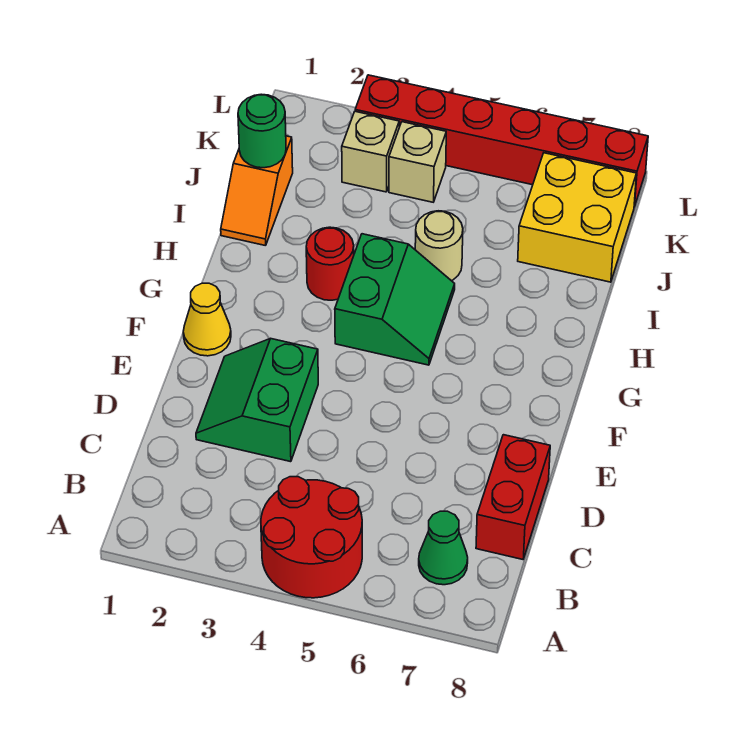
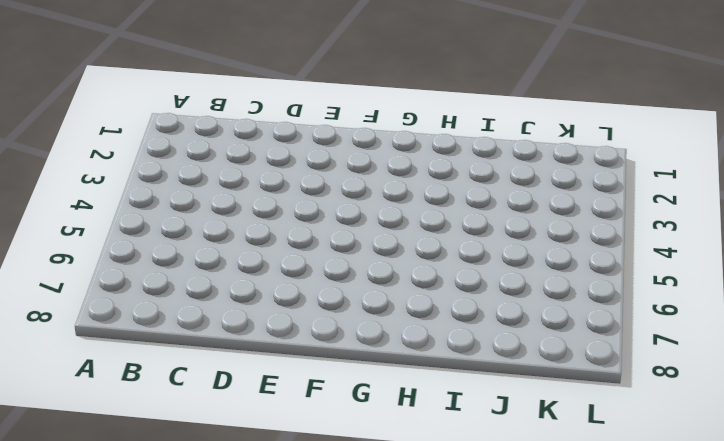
none -> red 2x2 round brick [261,477,362,598]
none -> green 1x1 cone [419,511,468,585]
none -> red 1x2 brick [476,435,550,559]

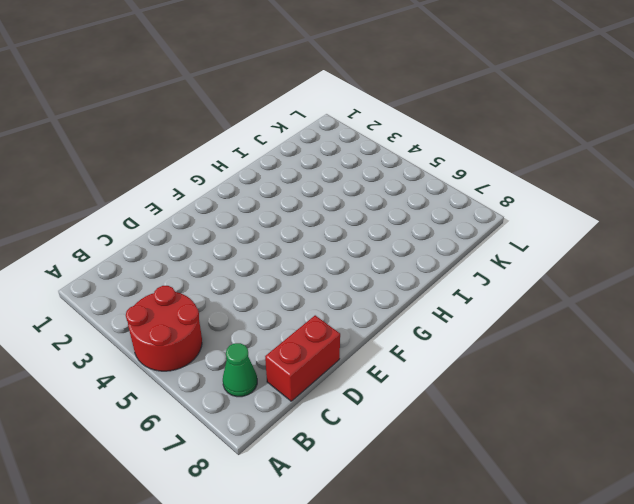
none -> green 2x2 slope [196,338,318,462]
none -> yellow 1x1 cone [183,283,231,356]
none -> green 2x2 slope [335,234,455,365]

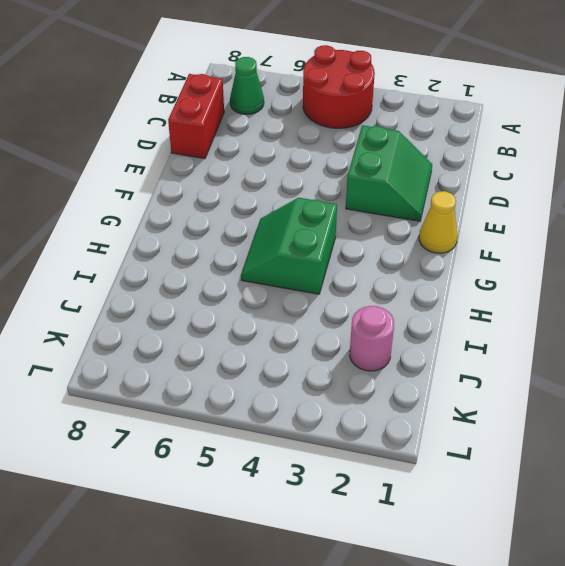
pink 1x1 round brick [350,306,394,371] -> none
none -> red 1x1 round brick [306,227,354,300]
none -> orange 1x2 slope [221,136,293,246]
none -> tan 1x1 round brick [415,211,463,281]

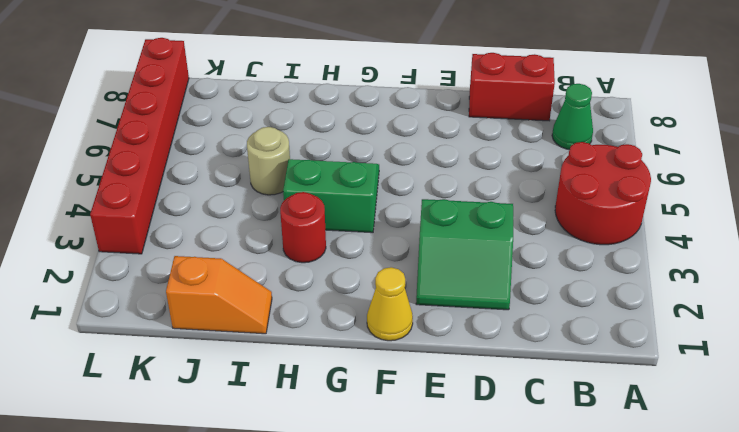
none -> yellow 2x2 brick [518,153,637,282]
none -> tan 1x1 brick [342,111,399,192]
none -> tan 1x1 brick [389,122,446,202]

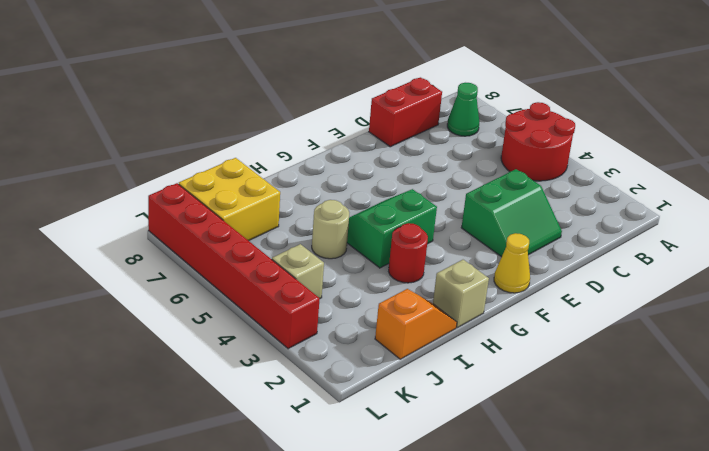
tan 1x1 brick [433,260,489,328] -> tan 1x1 brick moved to [342,111,399,192]
none -> green 1x1 round brick [238,94,286,168]

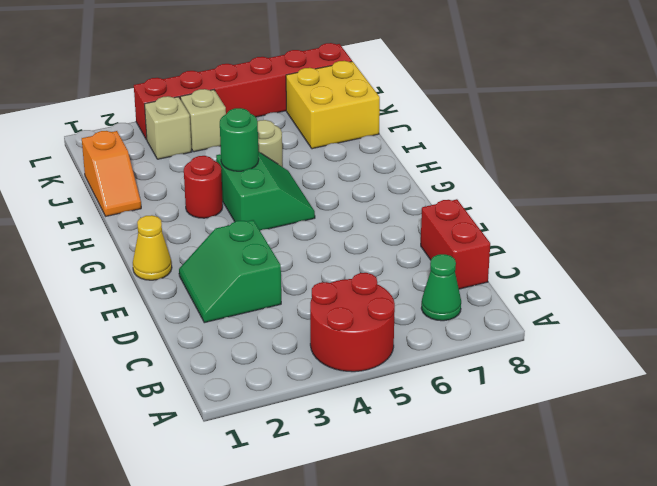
green 1x1 round brick [220,108,259,171] -> green 1x1 round brick moved to [238,94,286,168]

